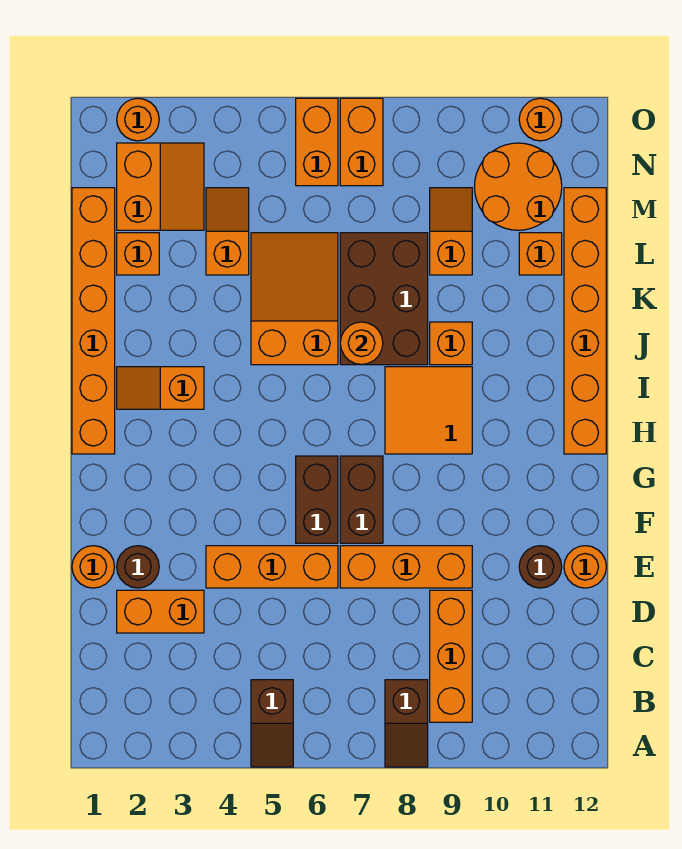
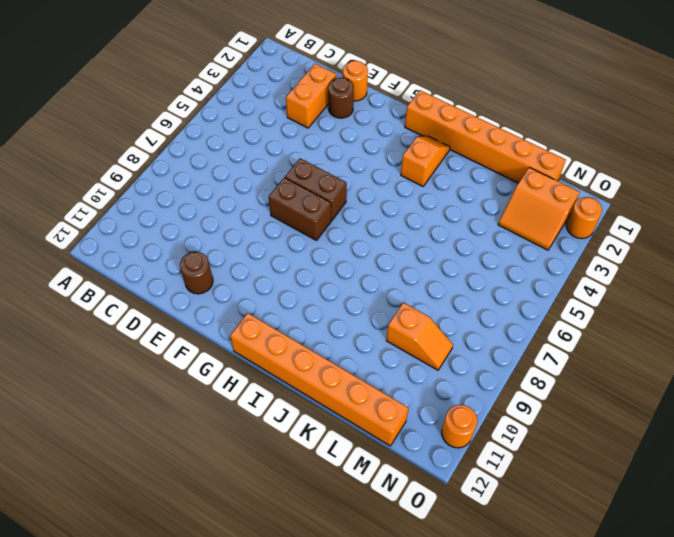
none -> brown 1x2 slope [251,680,293,767]
none -> brown 1x2 slope [385,680,428,767]
none -> orange 1x3 brick [430,590,472,722]
none -> orange 1x3 brick [206,546,338,588]

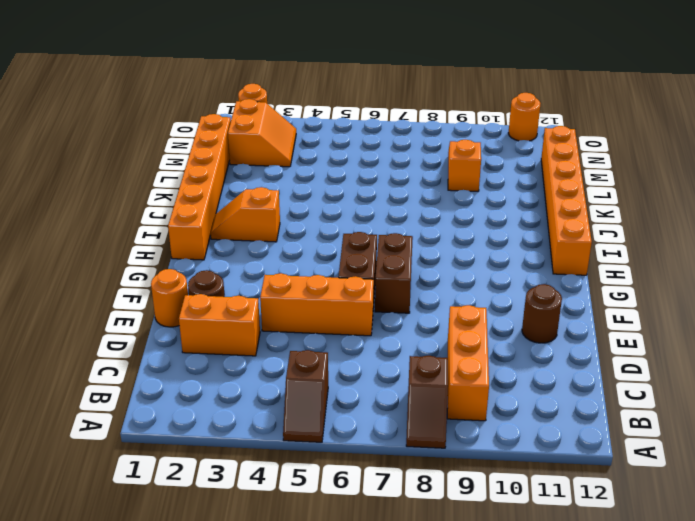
none -> orange 1x3 brick [340,546,472,588]
none -> orange 1x1 round brick [564,546,606,588]
none -> orange 2x2 tile [385,367,472,454]
none -> orange 2x3 slope [251,233,338,365]

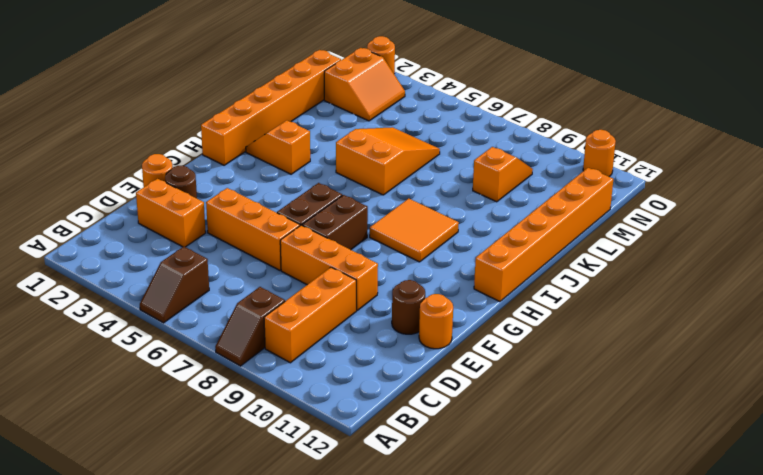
none -> brown 2x3 brick [340,233,428,365]
none -> orange 1x1 brick [430,322,472,365]
none -> orange 1x1 brick [117,233,159,275]
none -> orange 1x2 slope [206,188,249,275]

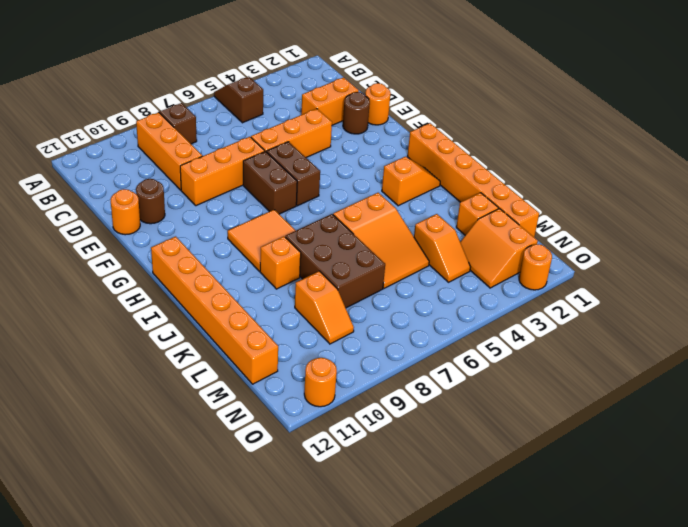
none -> orange 1x1 brick [519,233,562,275]
none -> orange 2x2 round brick [474,143,562,230]
none -> orange 1x2 brick [296,98,338,186]
none -> orange 1x2 brick [340,98,383,186]

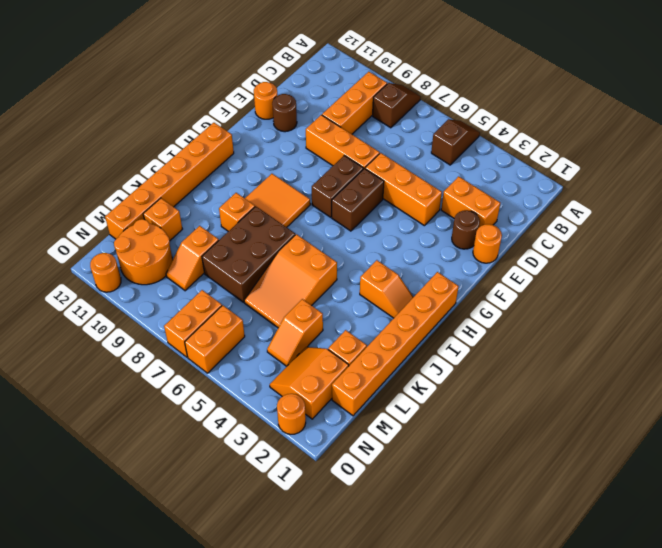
none -> orange 1x1 round brick [340,322,383,365]

